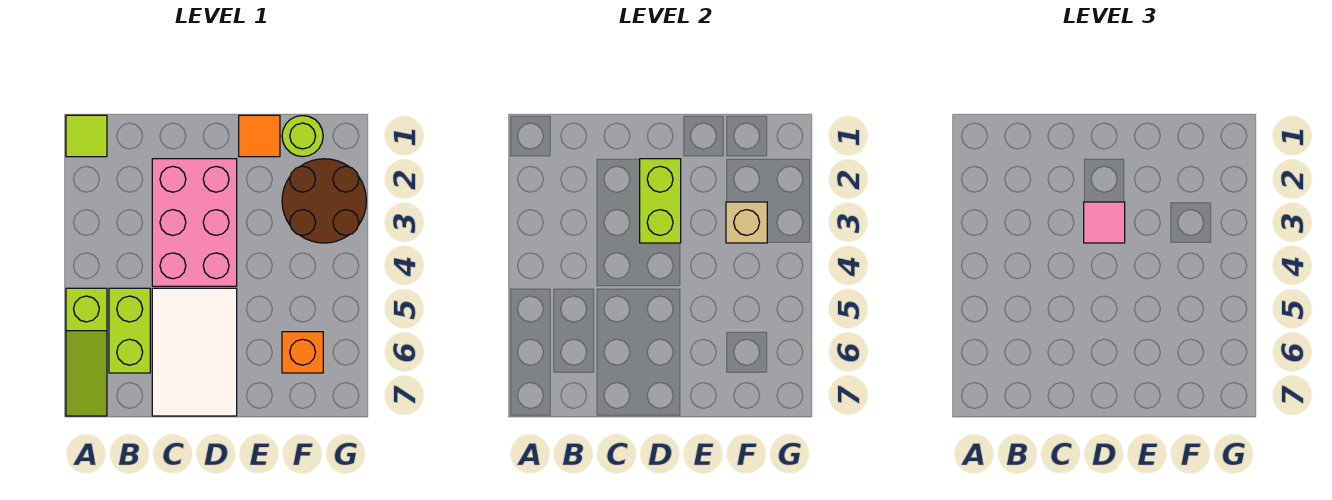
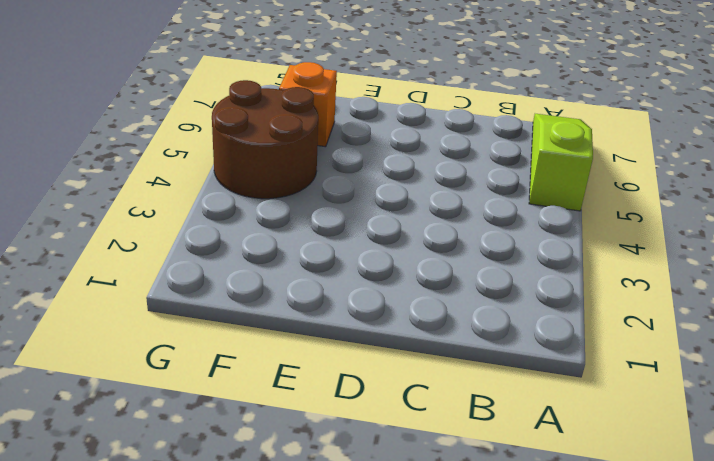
brown 2x2 round brick [212,80,318,199] -> brown 2x2 round brick moved to [282,159,366,243]
none -> lime 1x1 tile [66,115,107,157]
none -> lime 1x2 brick [109,288,150,373]
none -> pink 2x3 brick [152,159,237,286]

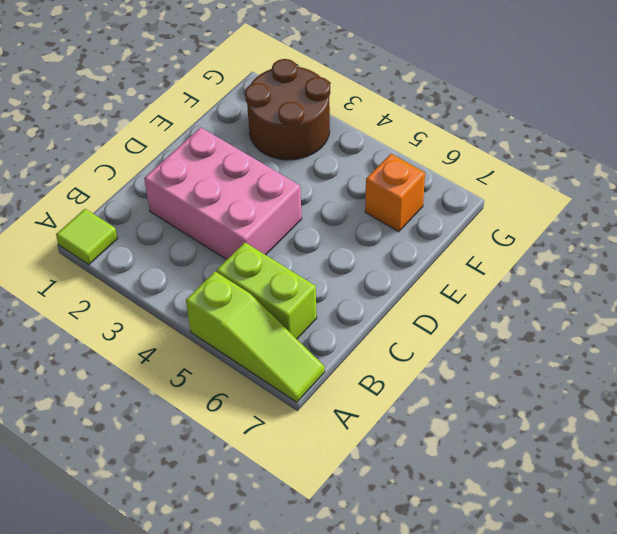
none -> white 2x3 tile [152,288,237,416]
none -> orange 1x1 tile [239,115,280,157]
none -> lime 1x1 round brick [282,116,323,157]

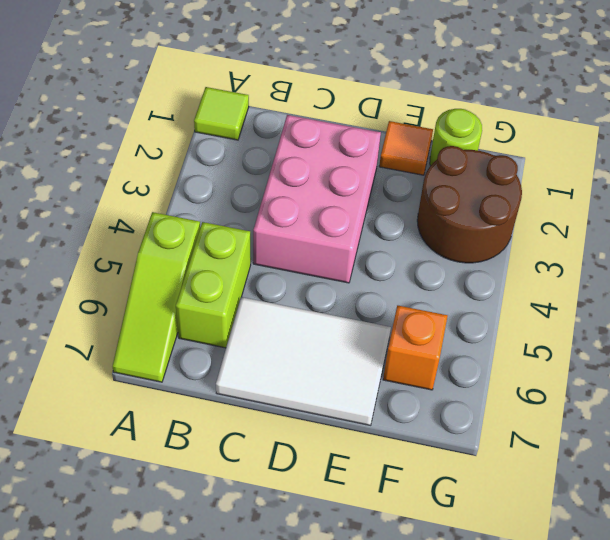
white 2x3 tile [216,297,391,425] -> white 2x3 tile turned to [152,288,237,416]
none -> lime 1x2 brick [640,159,681,243]
none -> tan 1x1 brick [726,202,767,243]
none -> pink 1x1 tile [1084,202,1125,243]

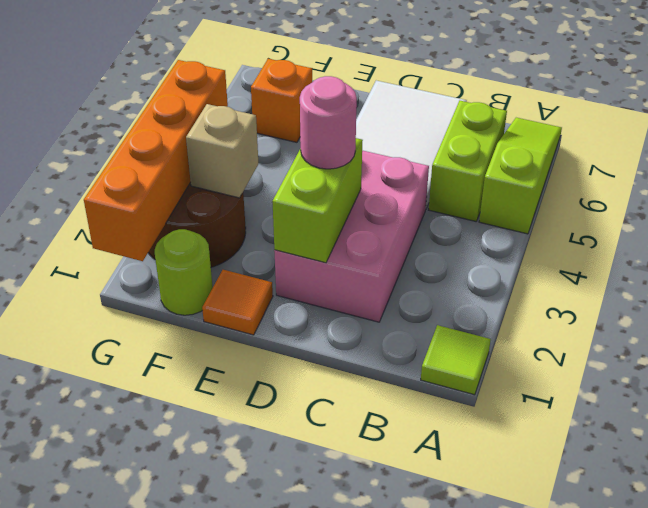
pink 1x1 round brick [300,76,357,169] -> pink 1x1 tile [1084,202,1125,243]
orange 1x4 brick [84,60,228,261] -> none

